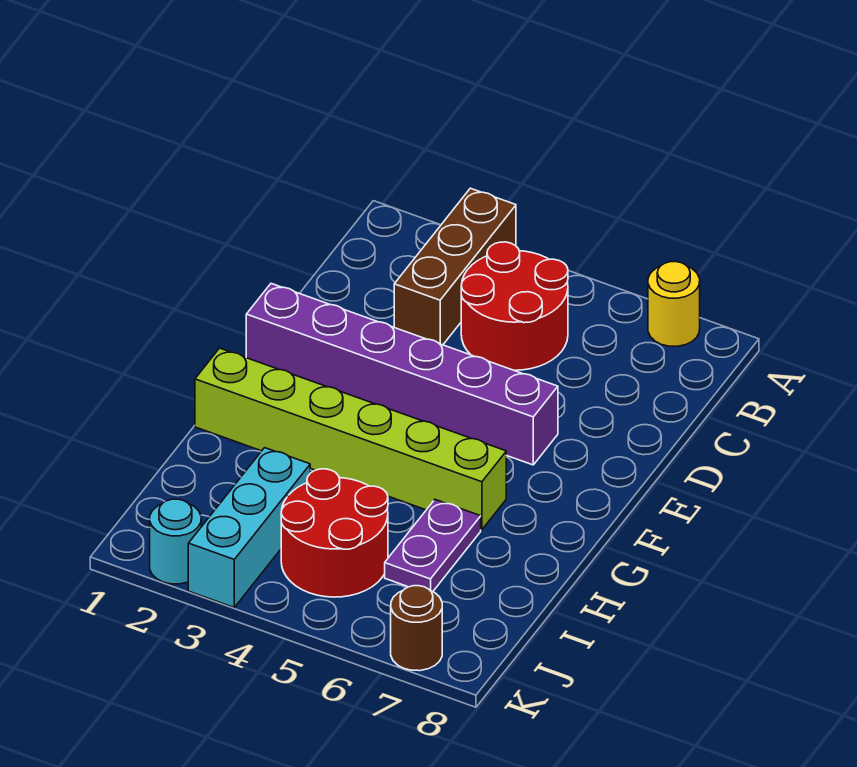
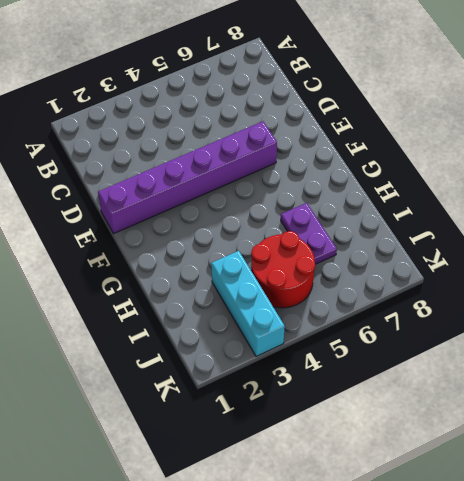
none -> brown 1x3 brick [394,188,516,345]
none -> yellow 1x1 round brick [648,262,700,346]

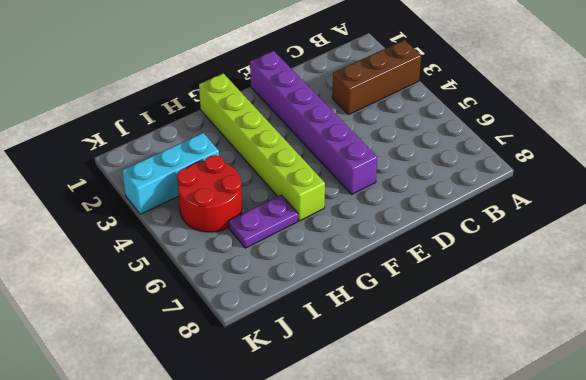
none -> yellow 1x1 round brick [648,262,700,346]
none -> red 2x2 round brick [461,242,568,370]

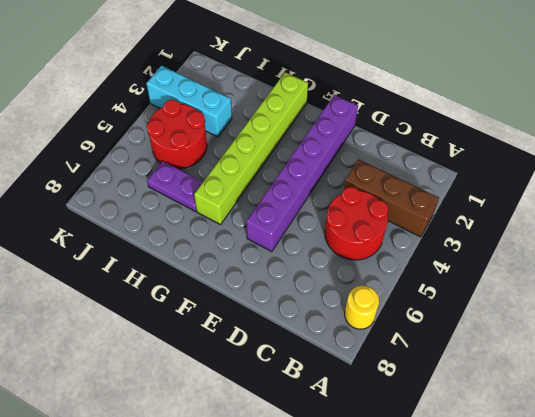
none -> cyan 1x1 round brick [150,499,201,584]
none -> brown 1x1 round brick [391,586,442,671]

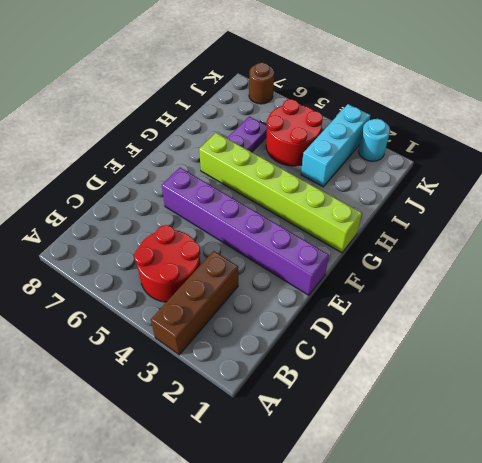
none -> yellow 1x1 round brick [648,262,700,346]

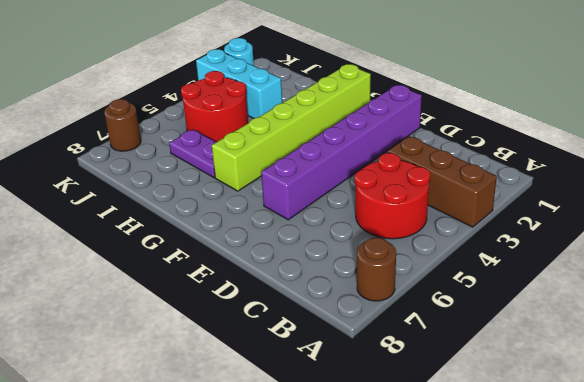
brown 1x1 round brick [357,238,396,301] -> yellow 1x1 round brick [648,262,700,346]

